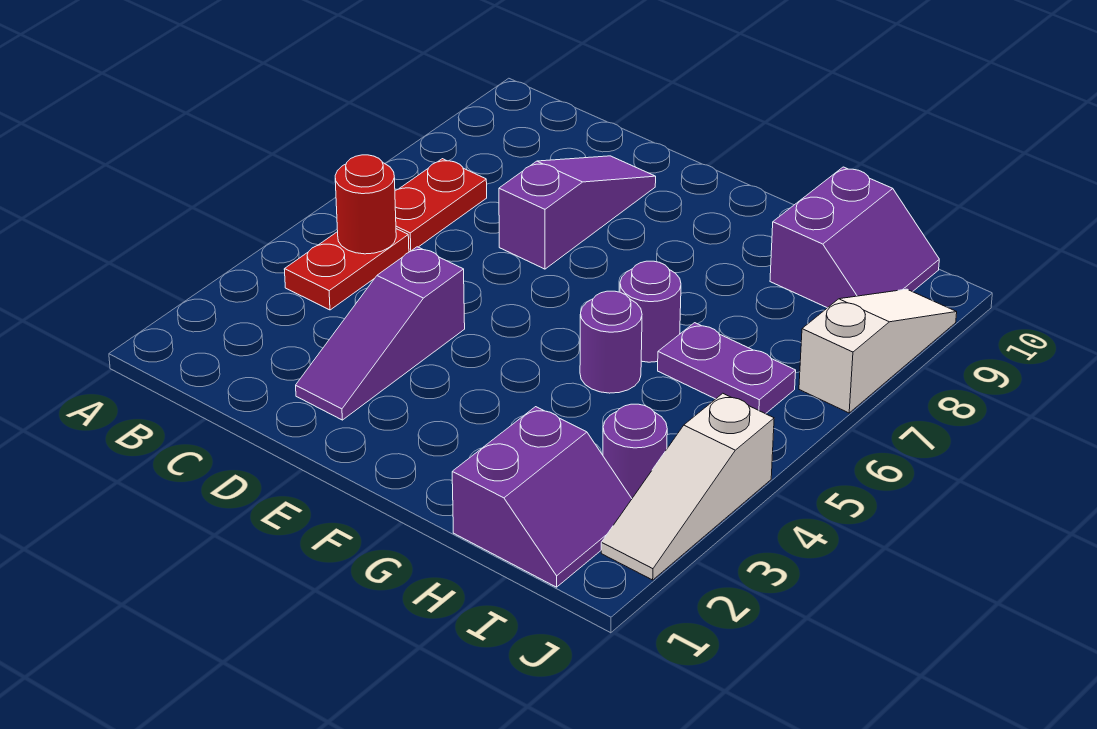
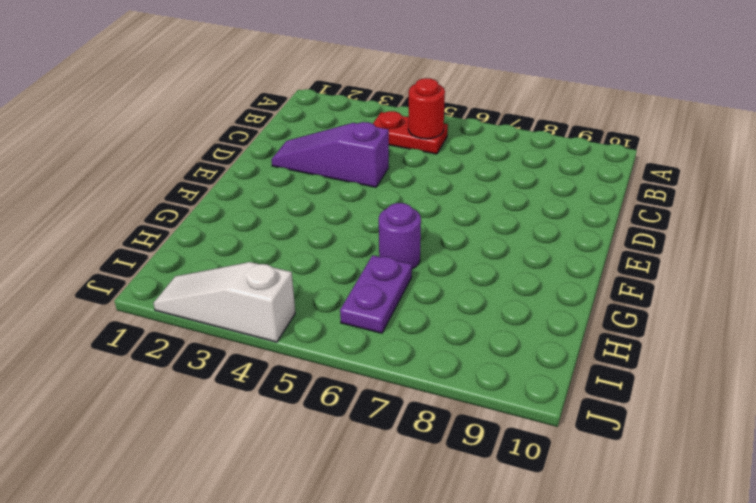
none -> red 1x2 plate [395,159,487,252]
none -> purple 1x3 slope [499,156,656,269]
none -> purple 1x1 round brick [580,291,642,393]

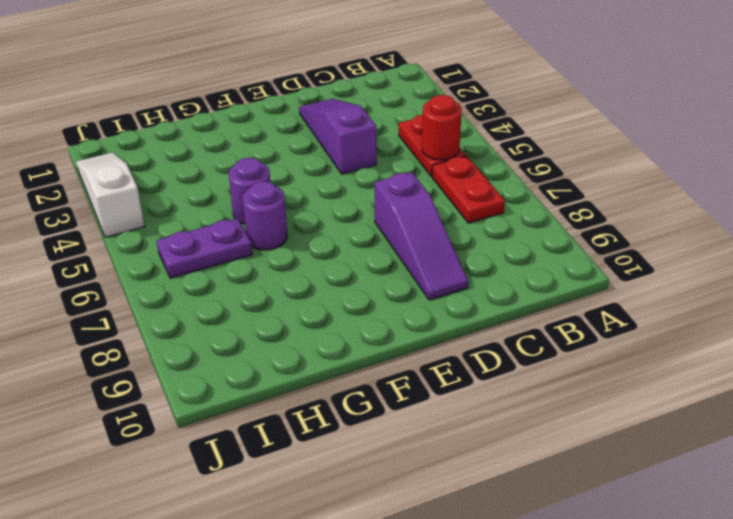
none -> purple 2x2 slope [452,407,632,587]
none -> purple 2x2 slope [770,167,939,308]
none -> purple 1x1 round brick [603,404,667,498]

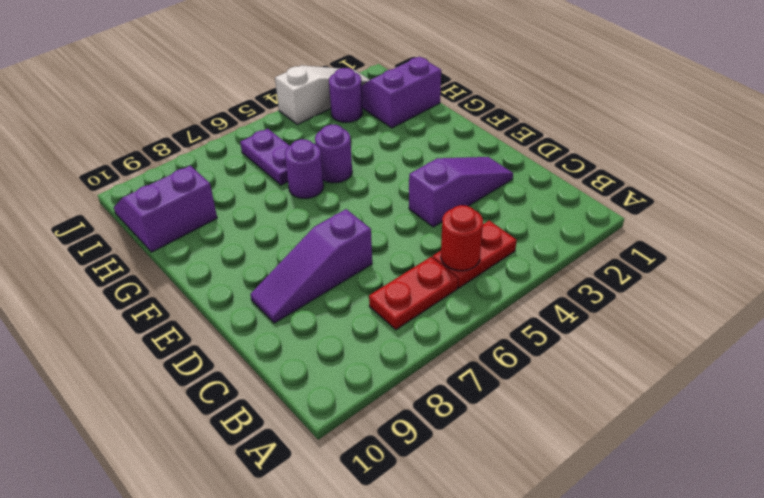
none -> white 1x3 slope [799,289,957,413]

